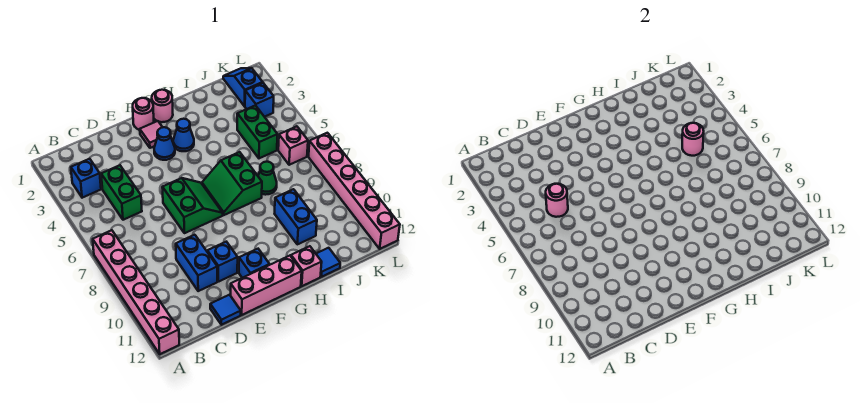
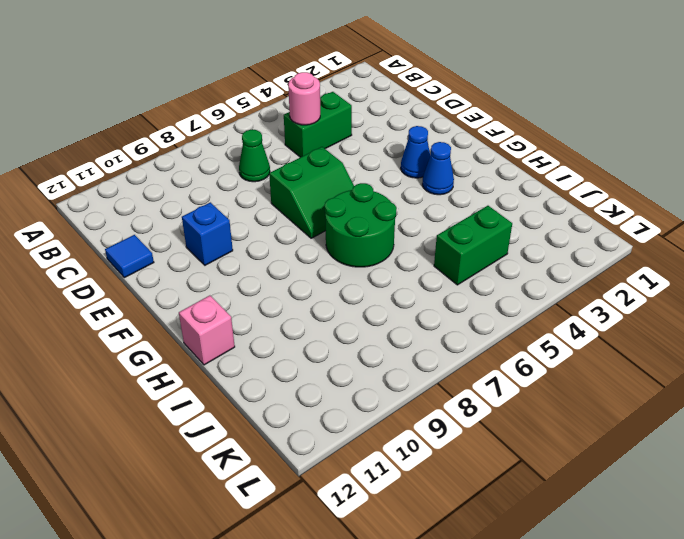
green 1x1 cone [239,130,270,182] -> green 1x1 cone moved to [258,162,277,195]
green 2x2 round brick [324,183,397,267] -> green 2x2 slope [202,152,262,215]
none -> pink 1x6 brick [93,230,179,354]
none -> blue 1x1 brick [71,159,101,198]
none -> blue 1x2 brick [176,235,217,291]

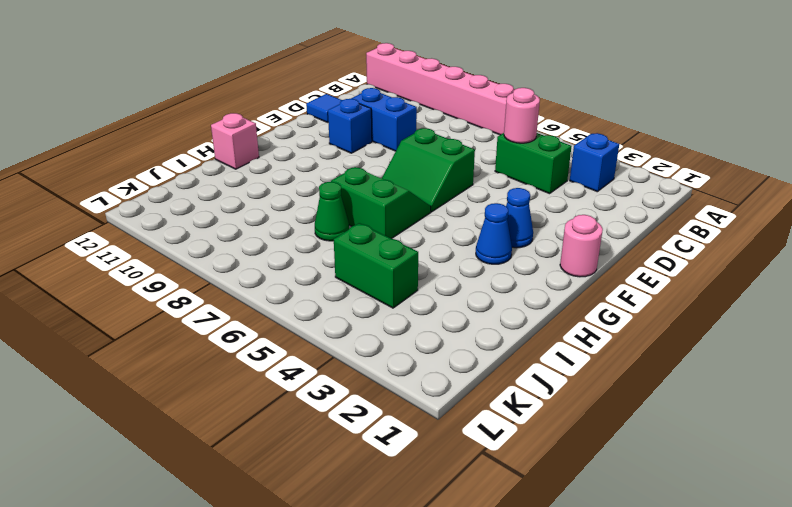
none -> pink 1x3 brick [231,256,302,315]
none -> pink 1x1 tile [140,121,163,148]
none -> blue 1x1 brick [239,249,270,278]

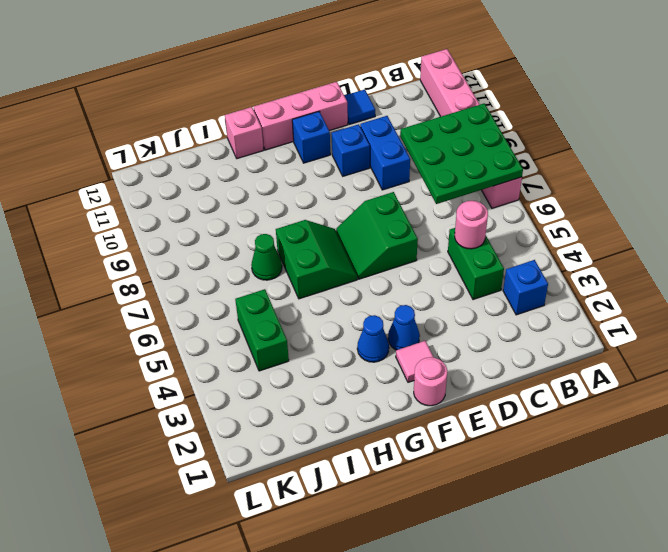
green 3x3 plate [400,103,523,204] -> none
none -> pink 1x1 round brick [152,90,173,122]
none -> blue 1x2 brick [275,189,317,244]
none -> blue 1x1 tile [316,248,340,277]

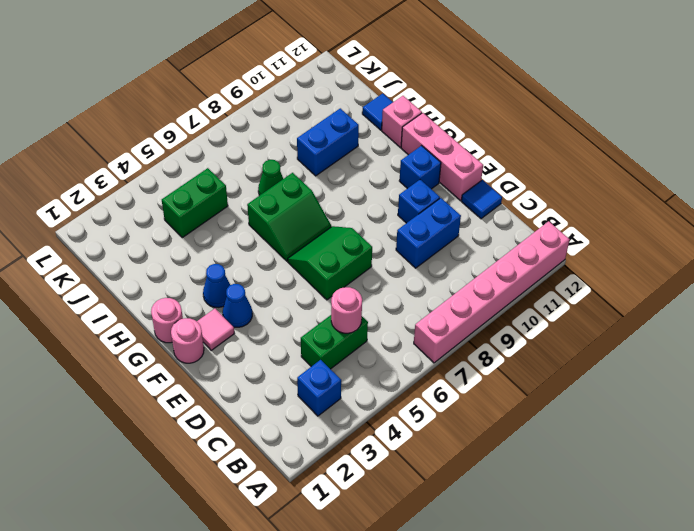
none -> blue 1x2 slope [223,68,263,106]
none -> blue 1x1 brick [245,83,274,117]
none -> pink 1x1 brick [278,126,308,165]

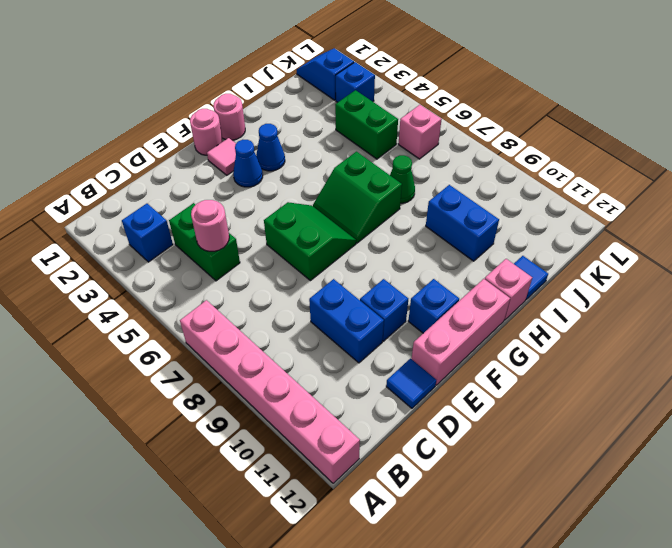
none -> pink 1x6 brick [309,133,400,249]
none -> pink 1x1 round brick [682,123,704,156]

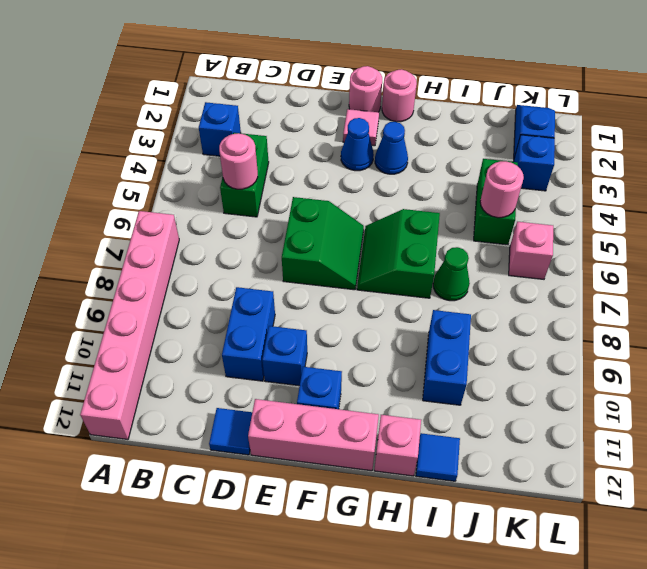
none -> pink 1x6 brick [309,133,400,249]

